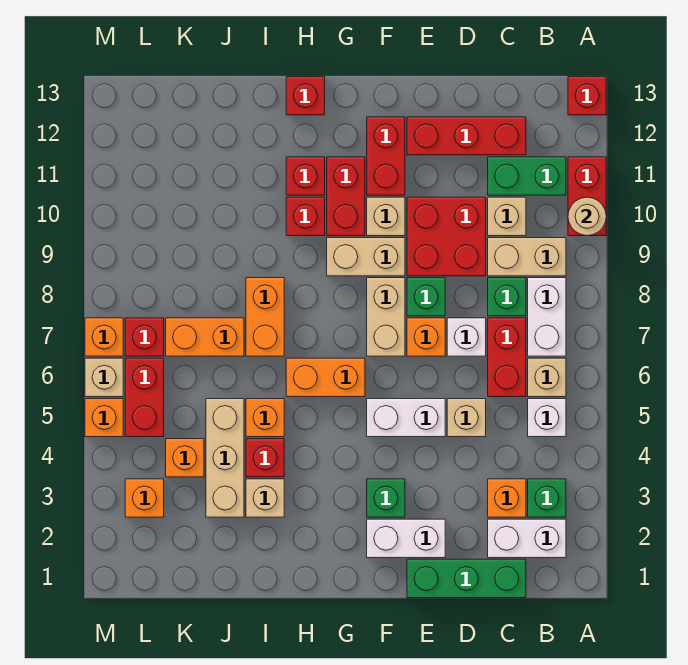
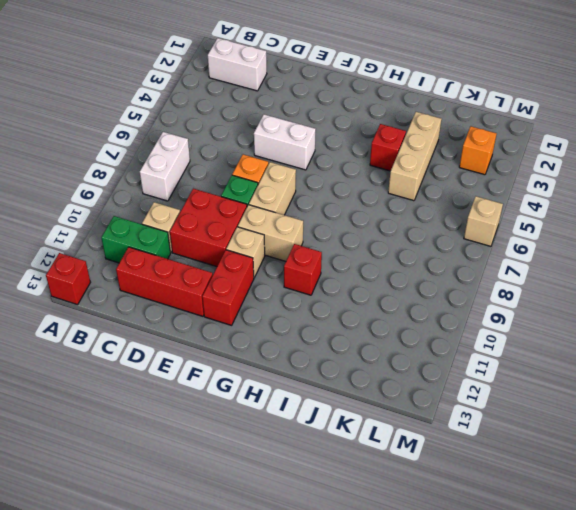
none -> red 1x2 brick [568,157,606,236]
none -> green 1x1 brick [528,479,566,517]
none -> white 1x1 brick [528,399,566,437]
none -> tan 1x1 brick [528,358,566,397]

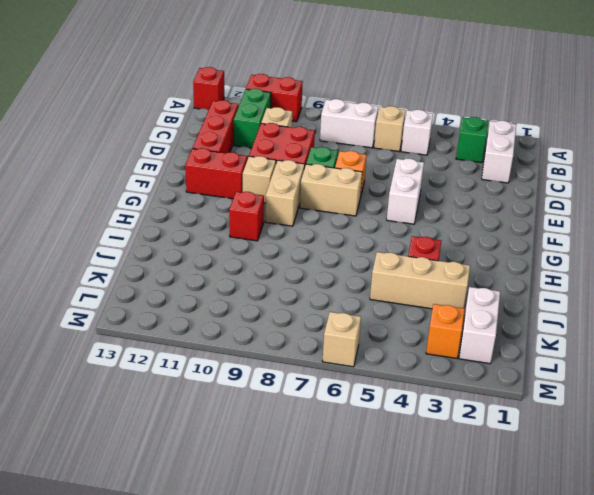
white 1x2 brick [459,287,500,364] -> white 1x2 brick moved to [367,519,445,558]
none -> tan 1x2 brick [488,238,566,276]
none -> green 1x3 brick [407,559,526,598]
none -> orange 1x1 brick [488,479,526,517]
none -> red 1x2 brick [488,318,526,397]

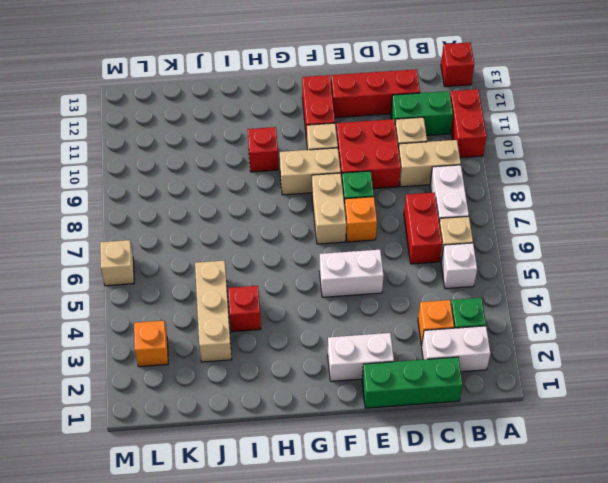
none -> green 1x1 brick [488,278,526,316]
none -> tan 1x1 brick [447,399,486,437]
none -> white 1x1 brick [447,318,486,356]
none -> green 1x1 brick [367,479,405,517]

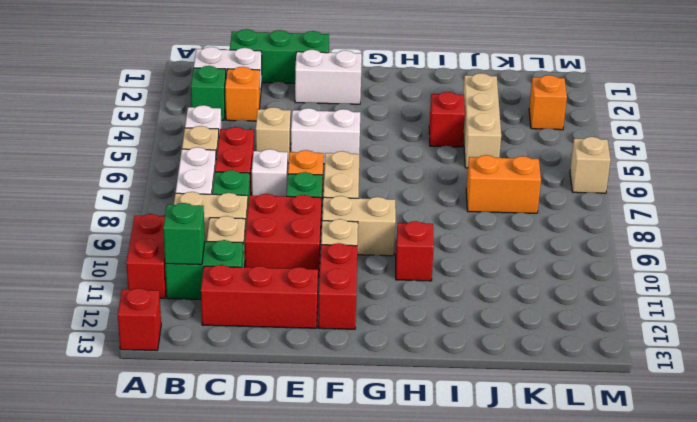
green 1x1 brick [163,203,205,265] -> green 1x1 brick moved to [367,479,405,517]
none -> orange 1x2 brick [286,358,365,397]
none -> red 1x2 brick [327,157,365,236]
none -> red 1x1 brick [286,157,325,195]
none -> red 1x1 brick [286,77,325,115]

